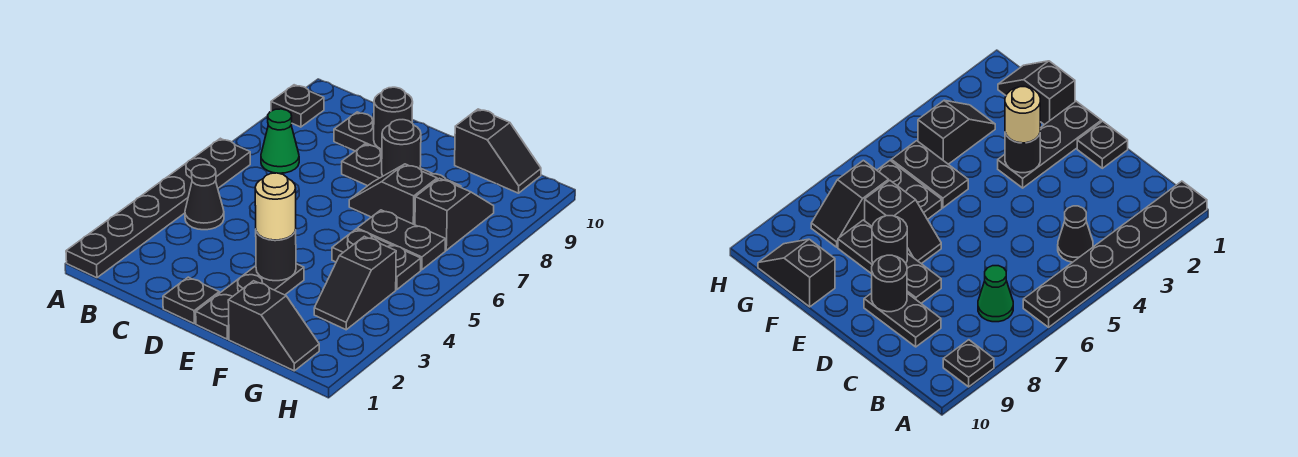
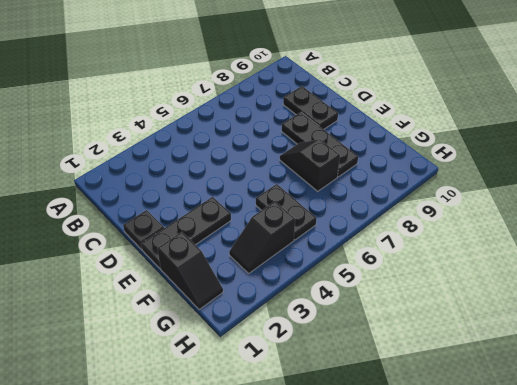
none -> black 1x6 plate [66,138,250,278]
none -> black 1x1 plate [271,85,324,127]
none -> black 1x1 cone [185,165,224,230]

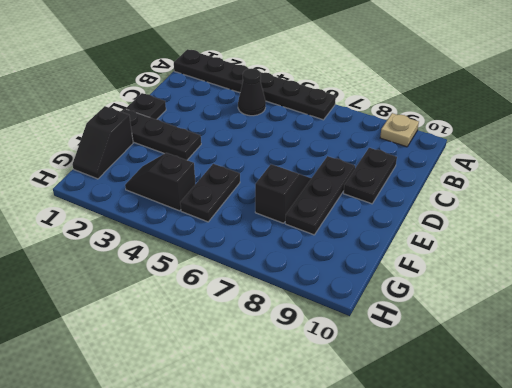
tan 1x1 plate [380,113,419,147] -> black 1x1 plate [271,85,324,127]
none -> green 1x1 cone [261,109,299,173]
none -> black 1x2 plate [357,210,445,270]
none -> black 1x2 slope [455,109,541,193]

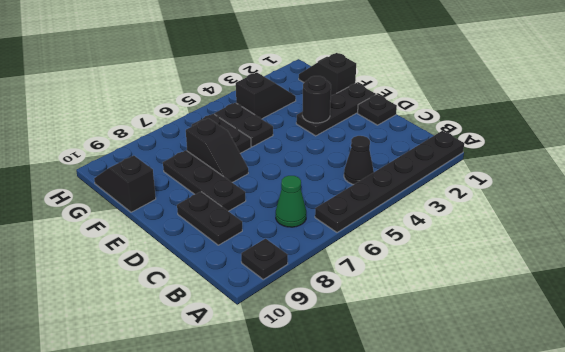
none -> black 1x2 slope [415,178,494,250]
none -> black 1x1 round brick [374,87,413,149]
none -> black 1x1 round brick [382,120,421,176]

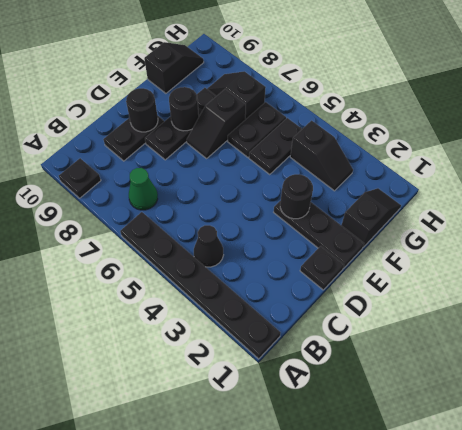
none -> tan 1x1 round brick [255,173,296,240]

